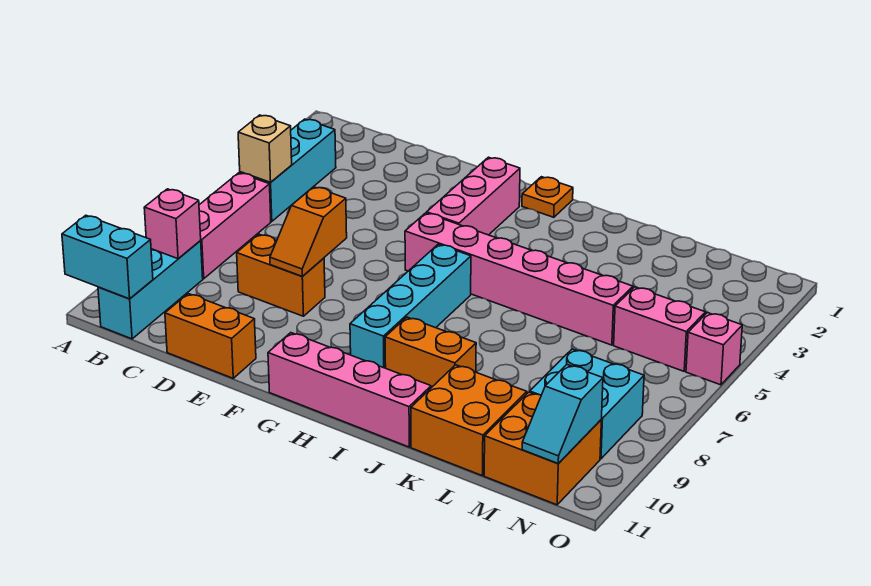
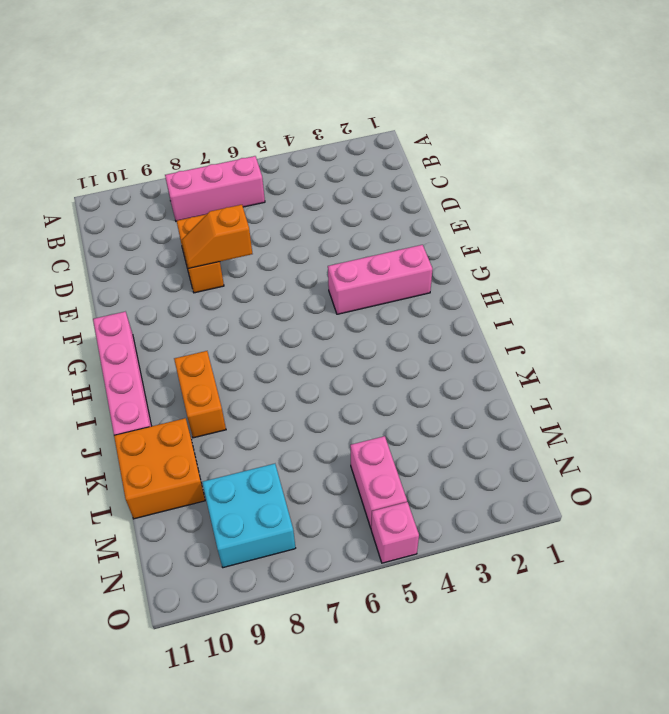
none -> cyan 1x3 brick [240,119,336,221]
none -> cyan 1x3 brick [98,241,203,339]
none -> orange 1x2 brick [165,294,256,378]

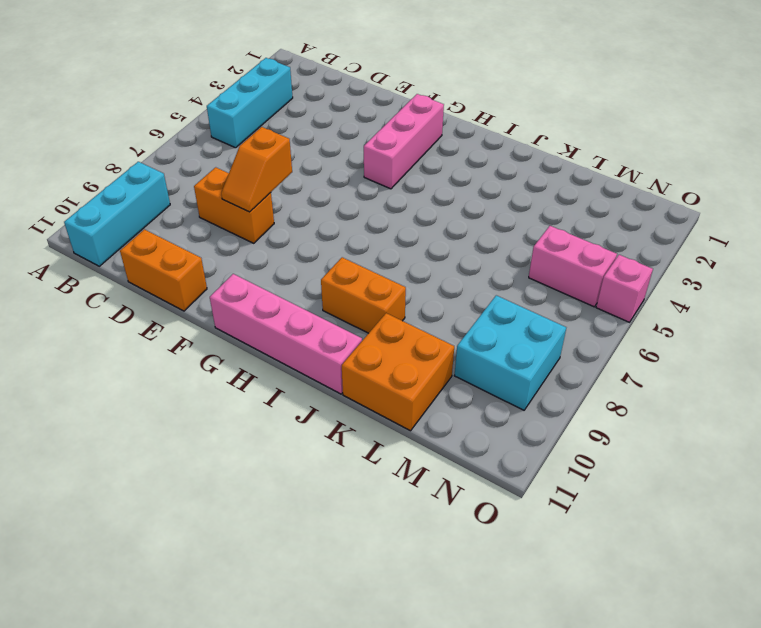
none -> pink 1x3 brick [199,173,271,279]
none -> pink 1x6 brick [405,213,633,345]
none -> orange 1x1 plate [522,177,573,217]

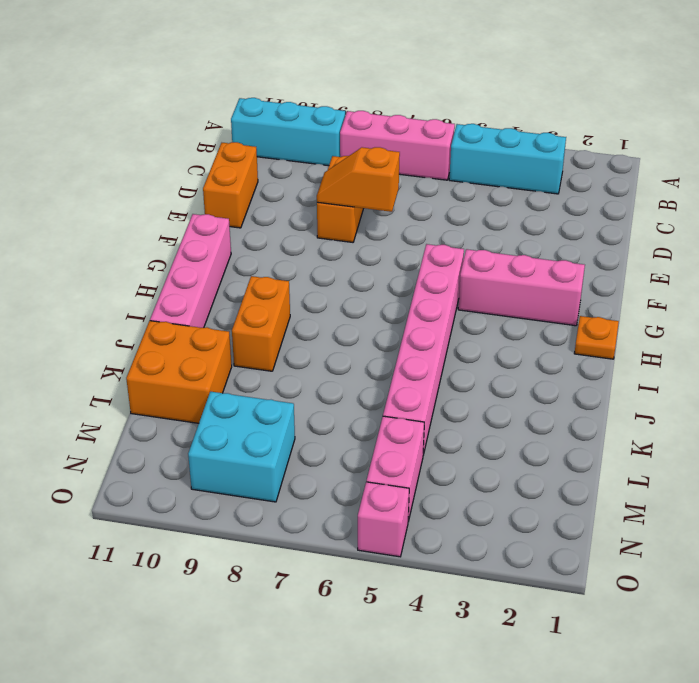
none -> cyan 1x4 brick [350,244,471,368]
none -> orange 2x2 brick [484,392,601,505]
none -> cyan 1x2 brick [62,215,153,299]

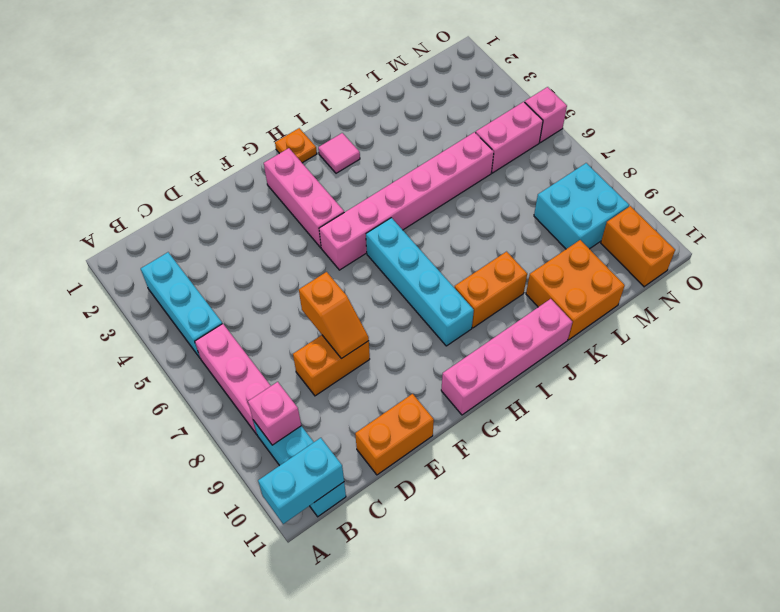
pink 1x1 tile [318,133,360,173] -> none
orange 1x2 brick [601,206,675,287] -> orange 2x2 brick [484,392,601,505]
none -> tan 1x1 brick [238,115,292,182]
none -> cyan 1x2 slope [522,365,603,464]

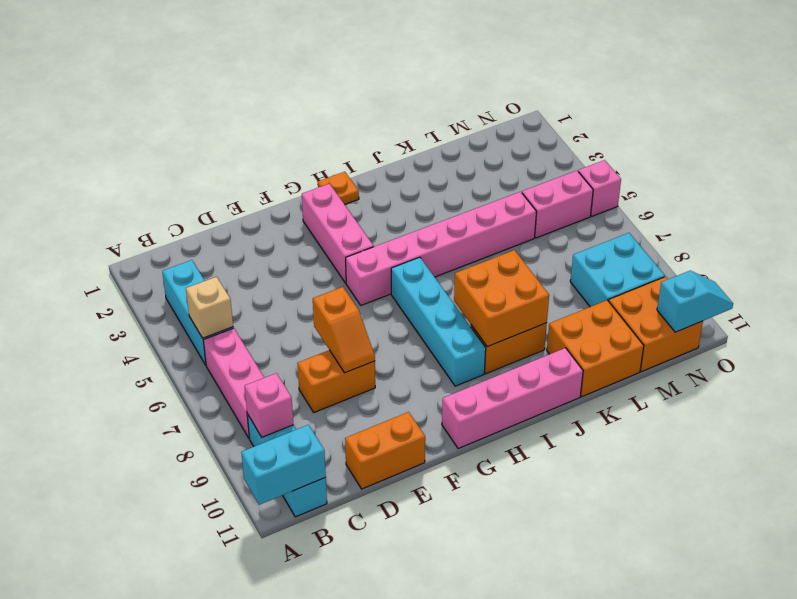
orange 2x2 brick [454,250,549,347] -> none
cyan 1x2 slope [657,271,733,332] -> cyan 1x2 slope turned to [522,365,603,464]

